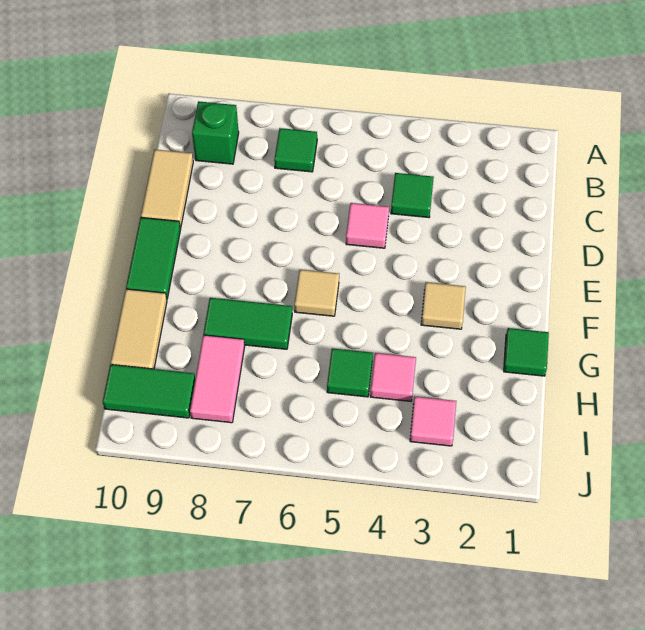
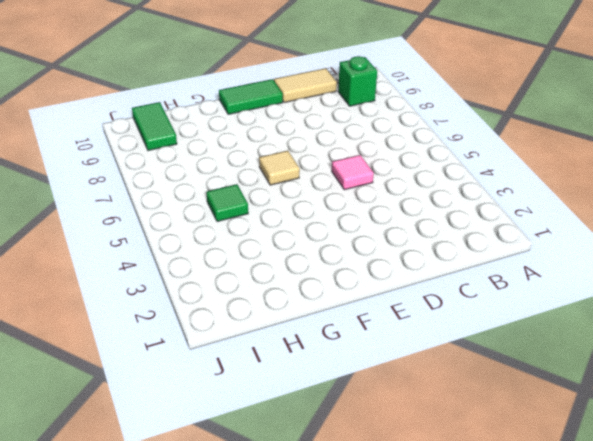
none -> green 1x1 tile [274,128,317,172]
none -> green 1x1 tile [391,173,434,218]
none -> tan 1x1 tile [421,282,466,329]

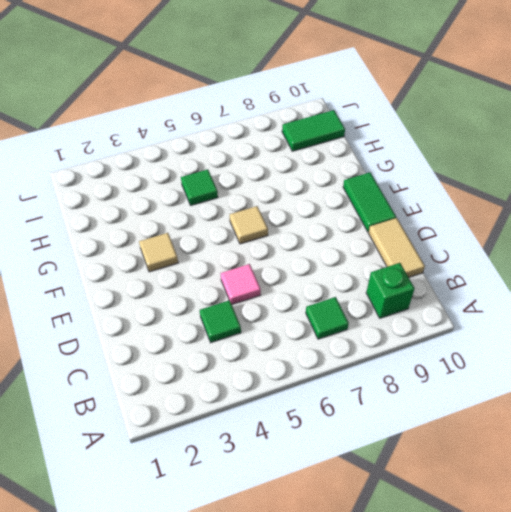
none -> green 1x1 tile [504,328,549,376]
none -> green 1x2 tile [204,298,292,349]
none -> tan 1x2 tile [111,289,167,369]

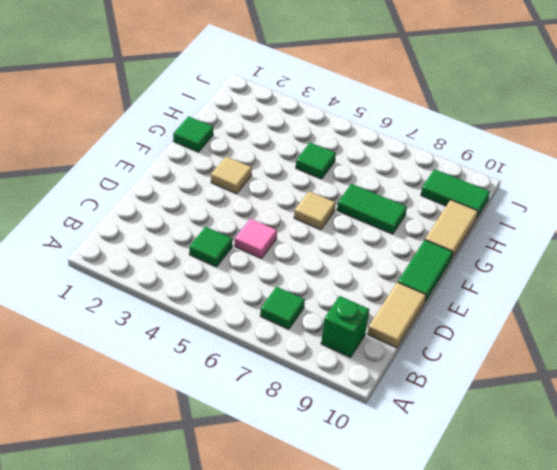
none -> pink 1x1 tile [370,353,416,401]
none -> pink 1x2 tile [190,335,245,423]
none -> pink 1x1 tile [410,397,456,446]

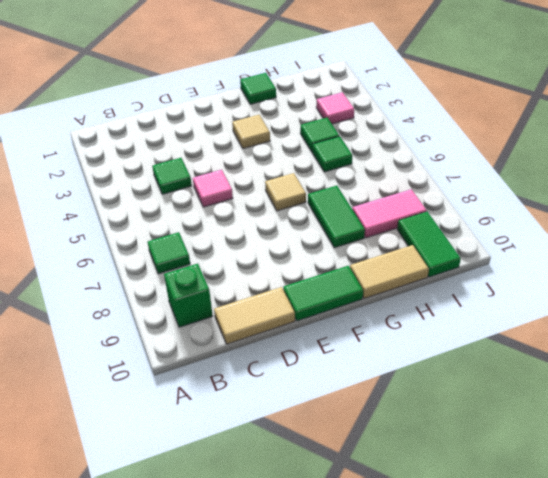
green 1x1 tile [300,118,339,151] -> pink 1x1 tile [370,353,416,401]

